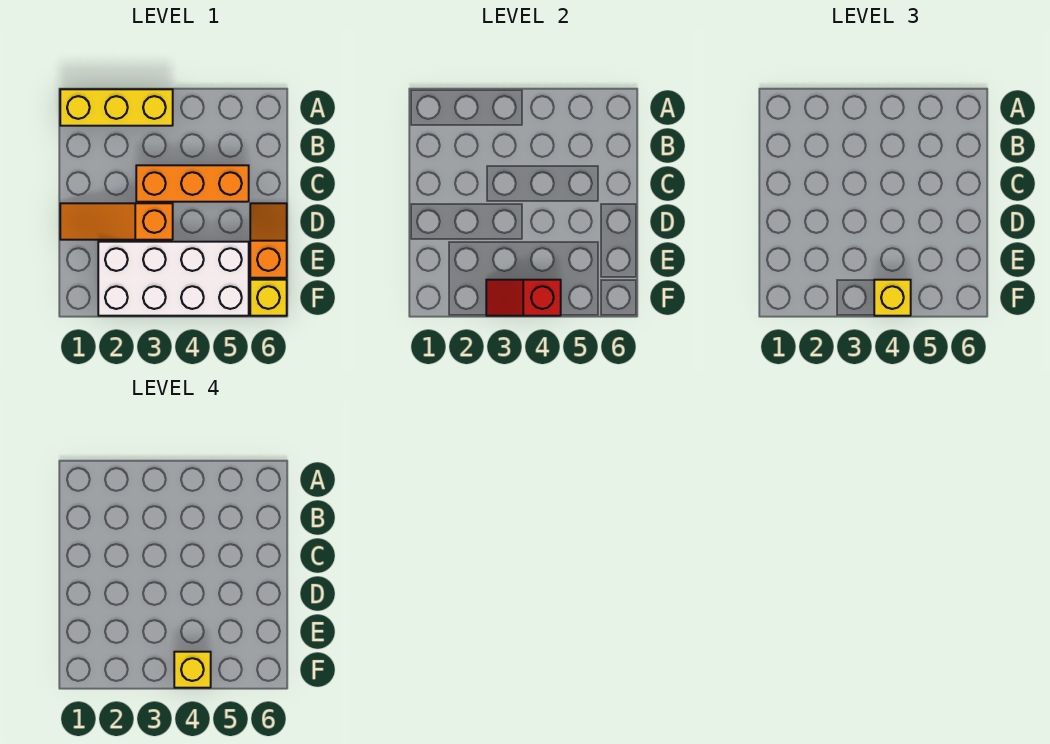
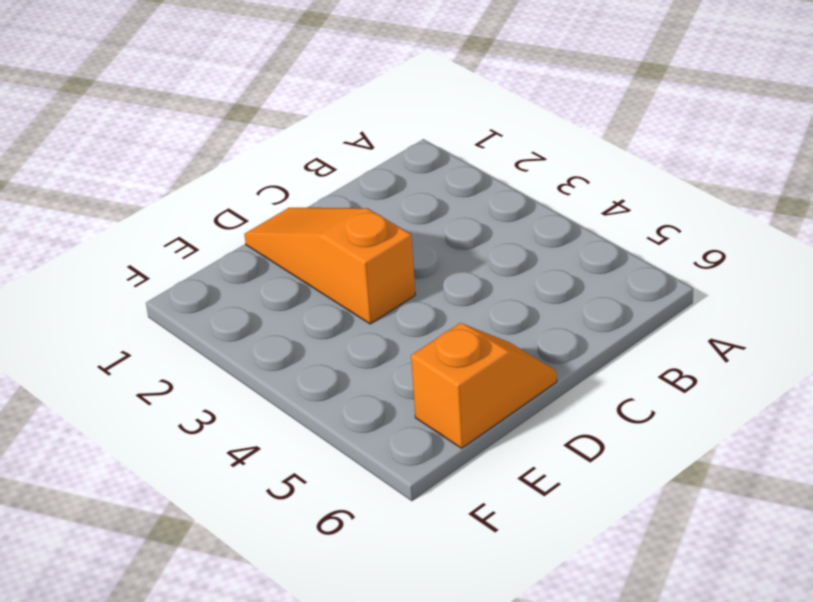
none -> yellow 1x3 brick [60,89,173,126]
none -> orange 1x3 brick [136,165,249,202]

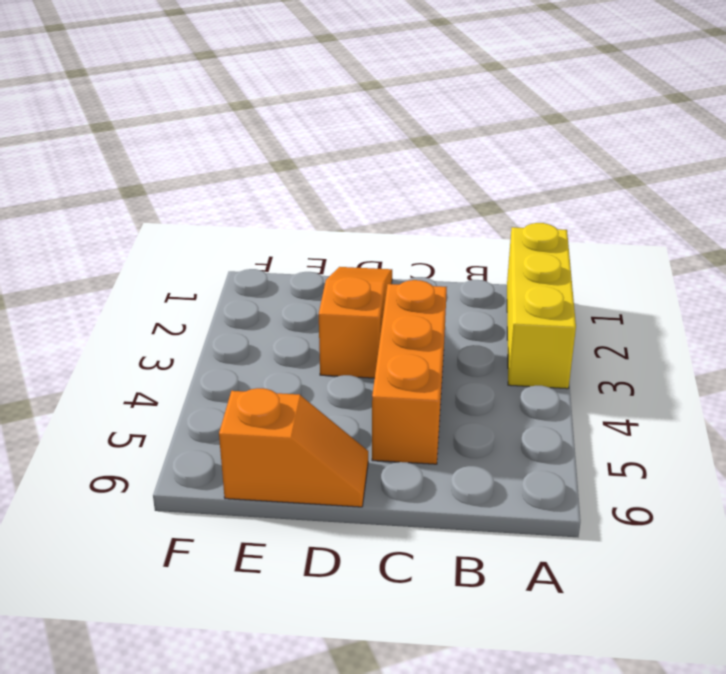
none -> white 2x4 brick [98,242,249,316]
none -> yellow 1x1 brick [250,280,287,316]

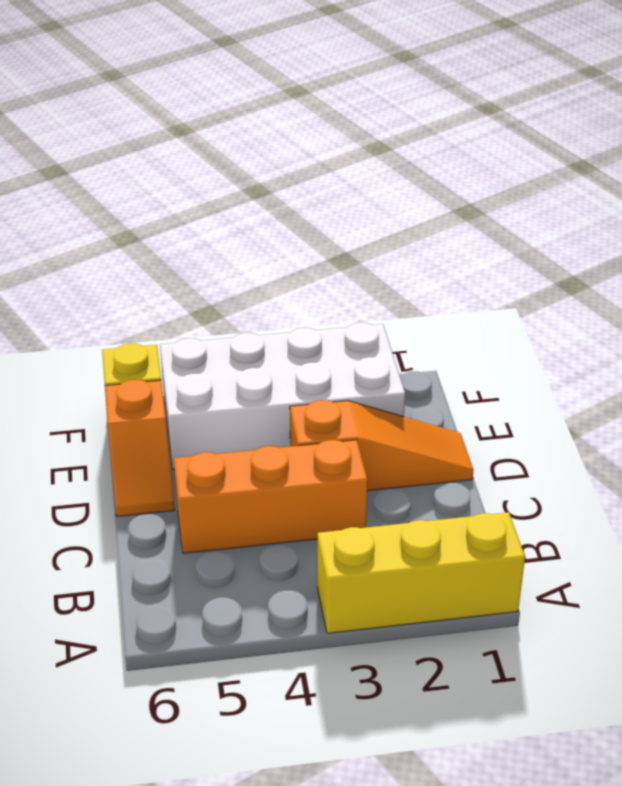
none -> red 1x2 slope [486,280,561,316]
none -> yellow 1x1 brick [874,280,911,316]

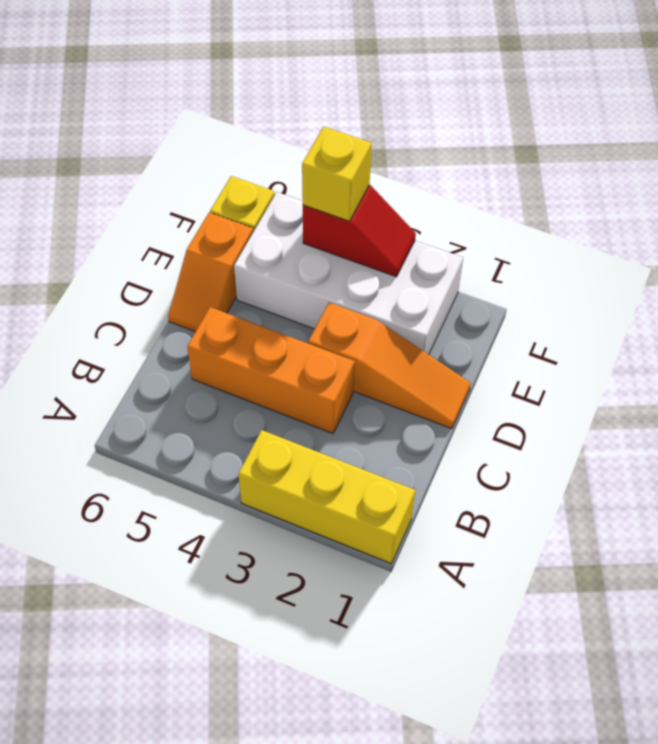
none -> yellow 1x1 brick [174,652,211,688]

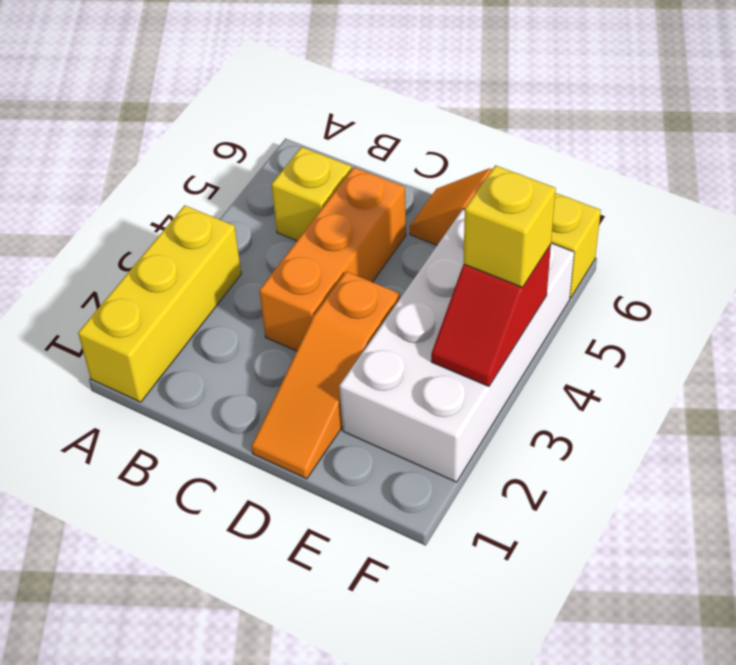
yellow 1x1 brick [271,147,351,241] -> yellow 1x1 brick moved to [174,652,211,688]

